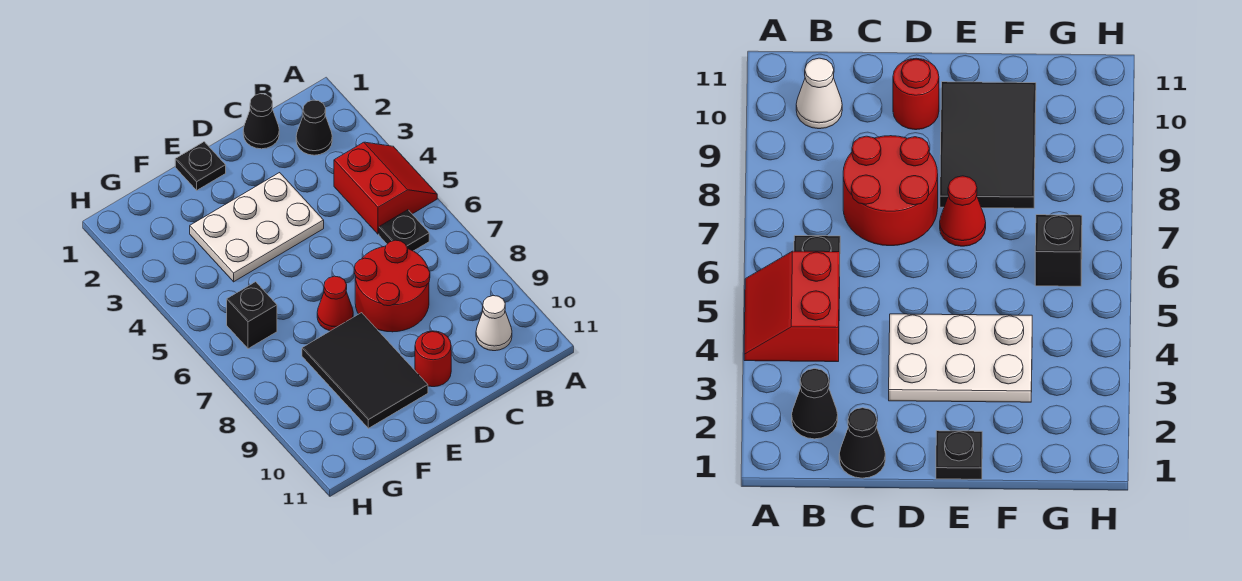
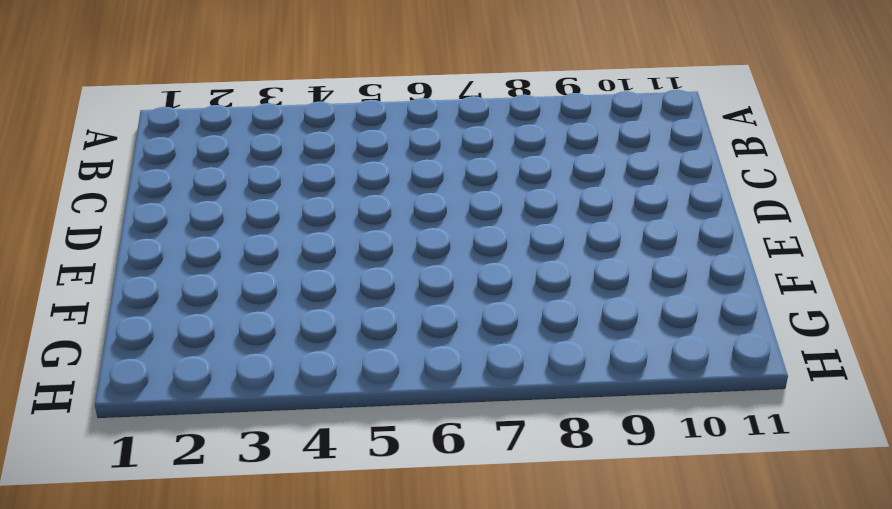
none -> red 2x2 slope [334,142,437,234]
none -> black 1x1 cone [296,100,332,155]
none -> black 1x1 plate [379,210,429,251]

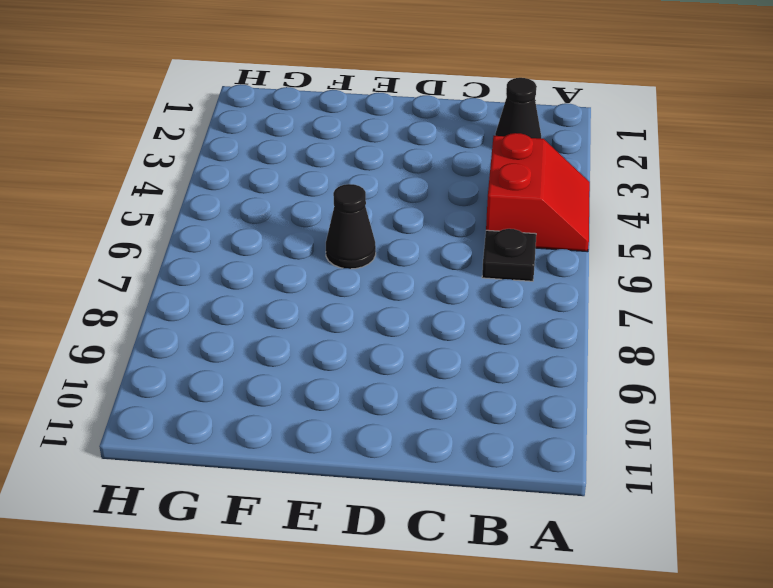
black 1x1 cone [326,184,376,269] -> black 1x1 cone moved to [243,94,279,149]
none -> white 1x1 cone [476,296,512,351]
none -> red 2x2 round brick [354,240,430,332]
none -> white 2x3 plate [190,173,324,282]

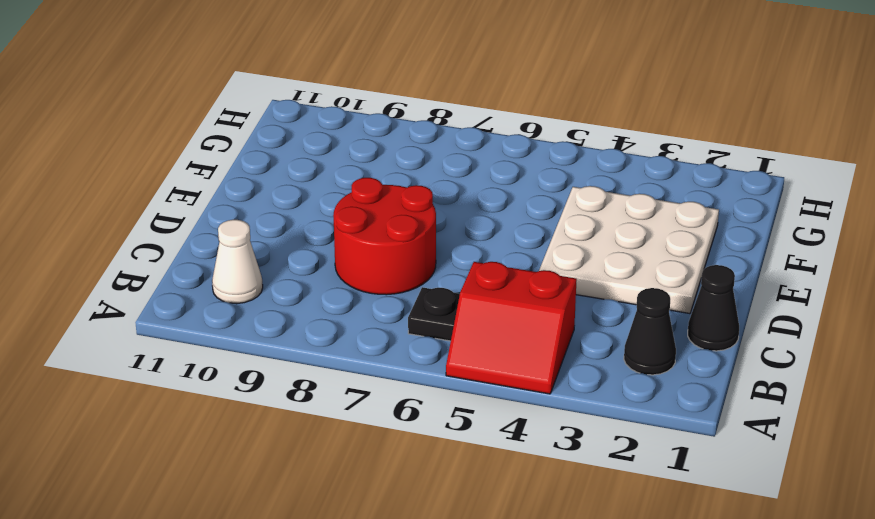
white 3x3 plate [539,186,719,314] -> white 2x3 plate [190,173,324,282]
none -> red 1x1 round brick [415,331,451,387]
none -> black 1x1 plate [175,142,226,190]
none -> red 1x1 cone [317,276,353,331]

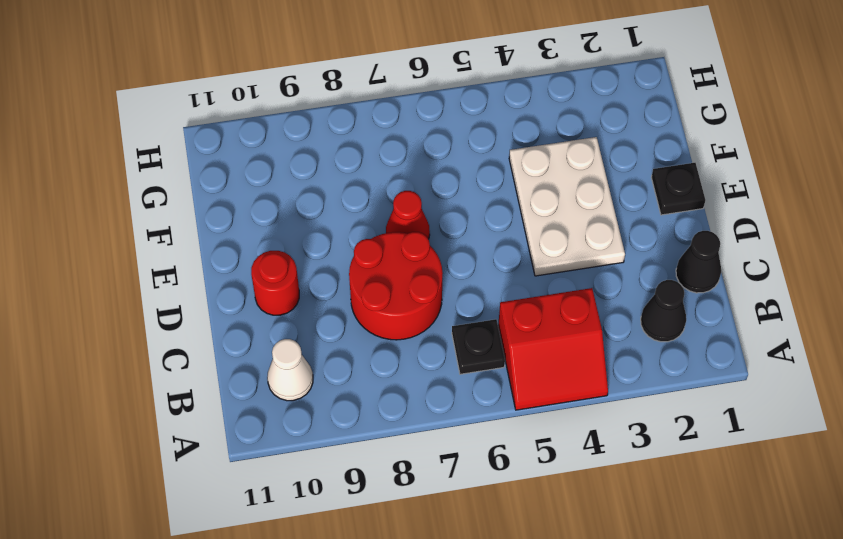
none -> black 2x3 tile [302,313,428,428]
none -> black 1x1 brick [227,282,277,349]

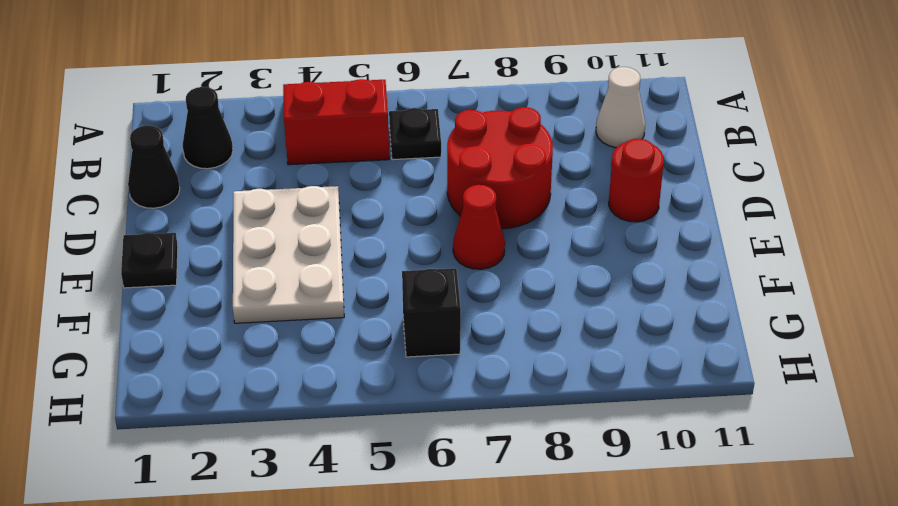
none -> black 2x3 tile [302,313,428,428]

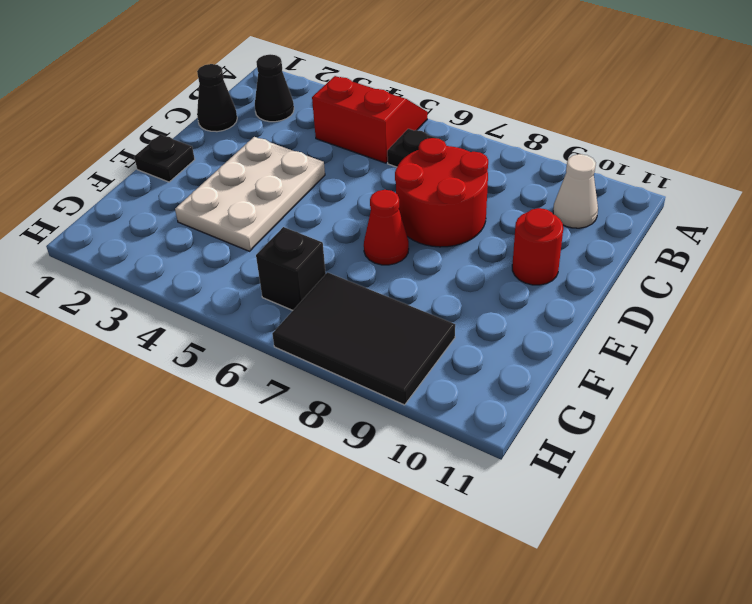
black 2x3 tile [272,272,455,405] -> black 2x3 tile moved to [302,313,428,428]

